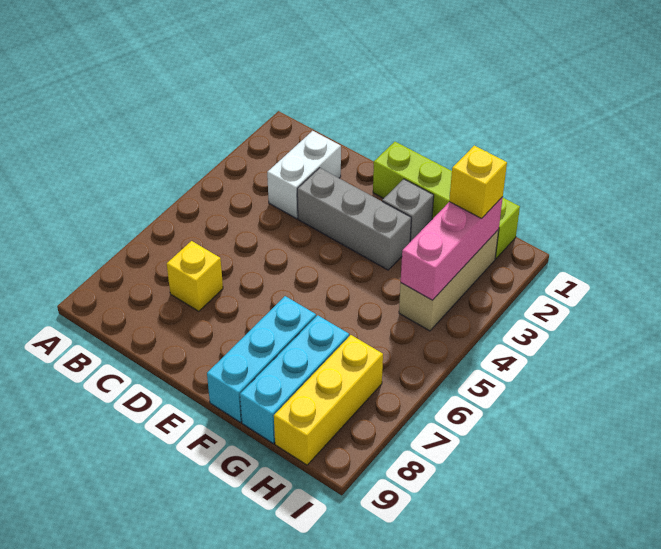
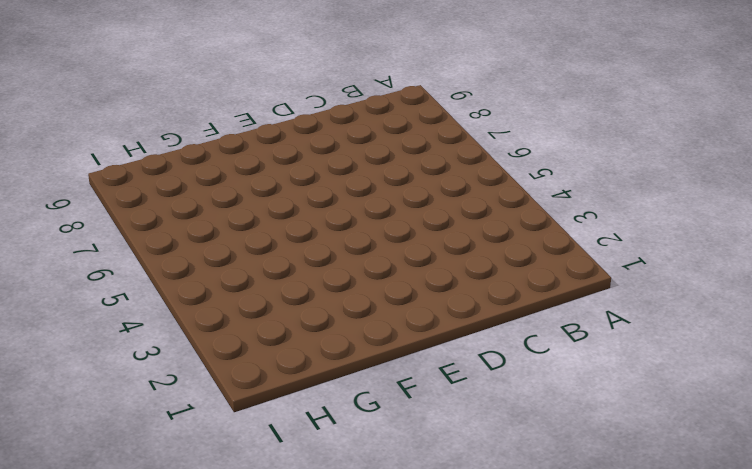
none -> white 1x2 brick [267,131,341,219]
none -> yellow 1x1 brick [167,241,223,311]

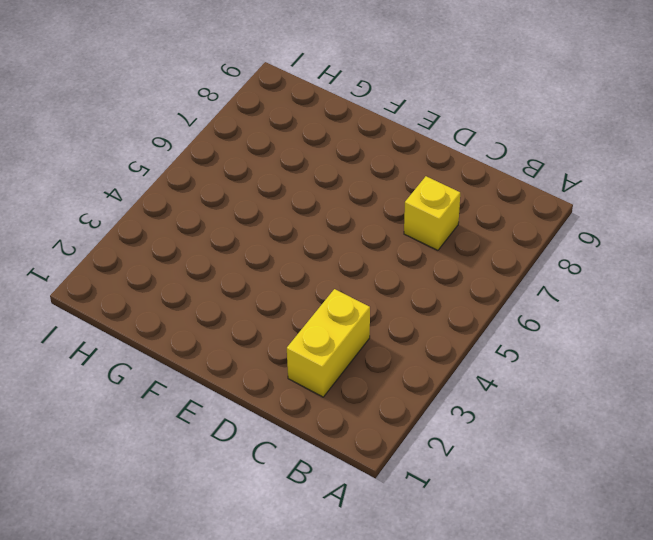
yellow 1x2 brick [287,289,370,397] -> white 1x2 brick [267,131,341,219]
none -> grey 1x3 brick [297,168,411,270]
none -> lime 1x4 brick [373,142,520,259]

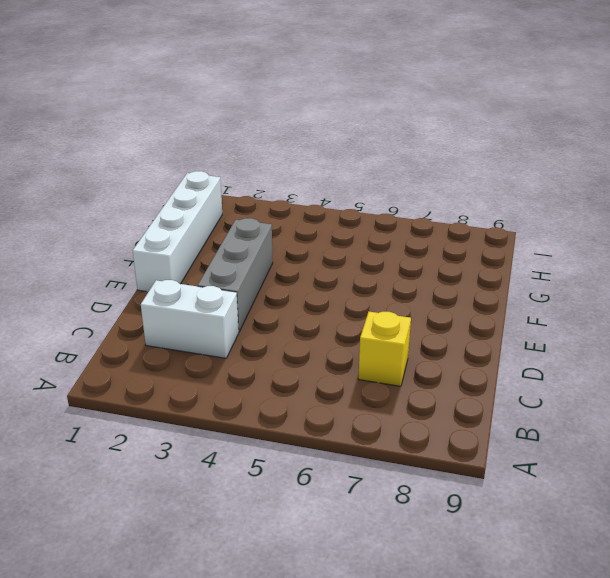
white 1x4 brick [133,171,222,292] -> lime 1x4 brick [373,142,520,259]
none -> grey 1x1 brick [382,179,434,242]
none -> cyan 1x3 brick [207,296,316,422]

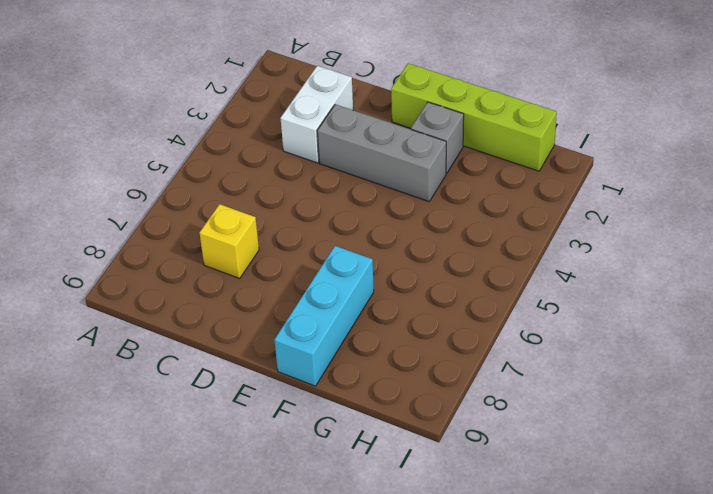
none -> cyan 1x3 brick [240,315,349,444]
none -> tan 1x3 brick [399,230,499,331]

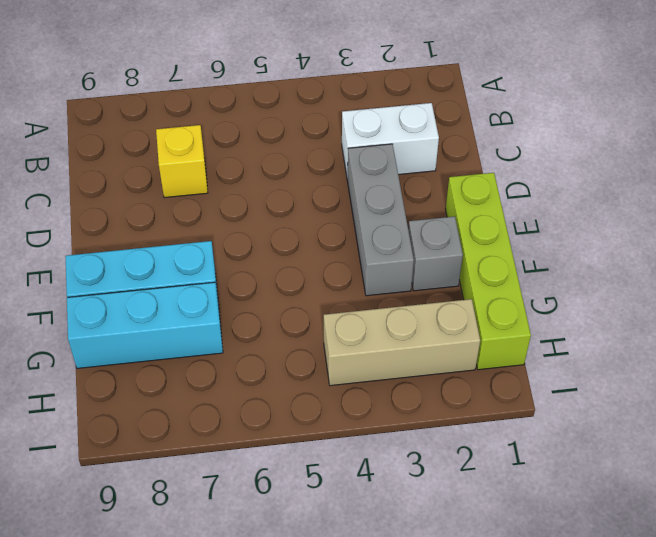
none -> yellow 1x3 brick [274,335,383,465]
none -> pink 1x3 brick [401,197,503,300]

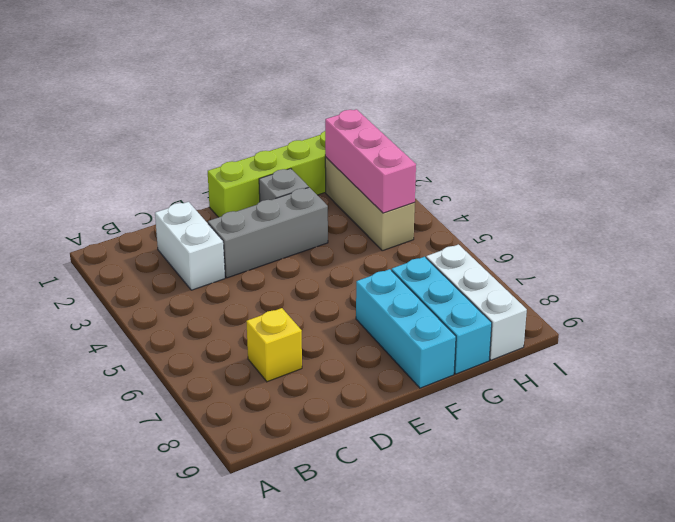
white 1x3 brick [426,244,527,360] -> yellow 1x3 brick [274,335,383,465]
none -> yellow 1x1 brick [449,146,507,218]

